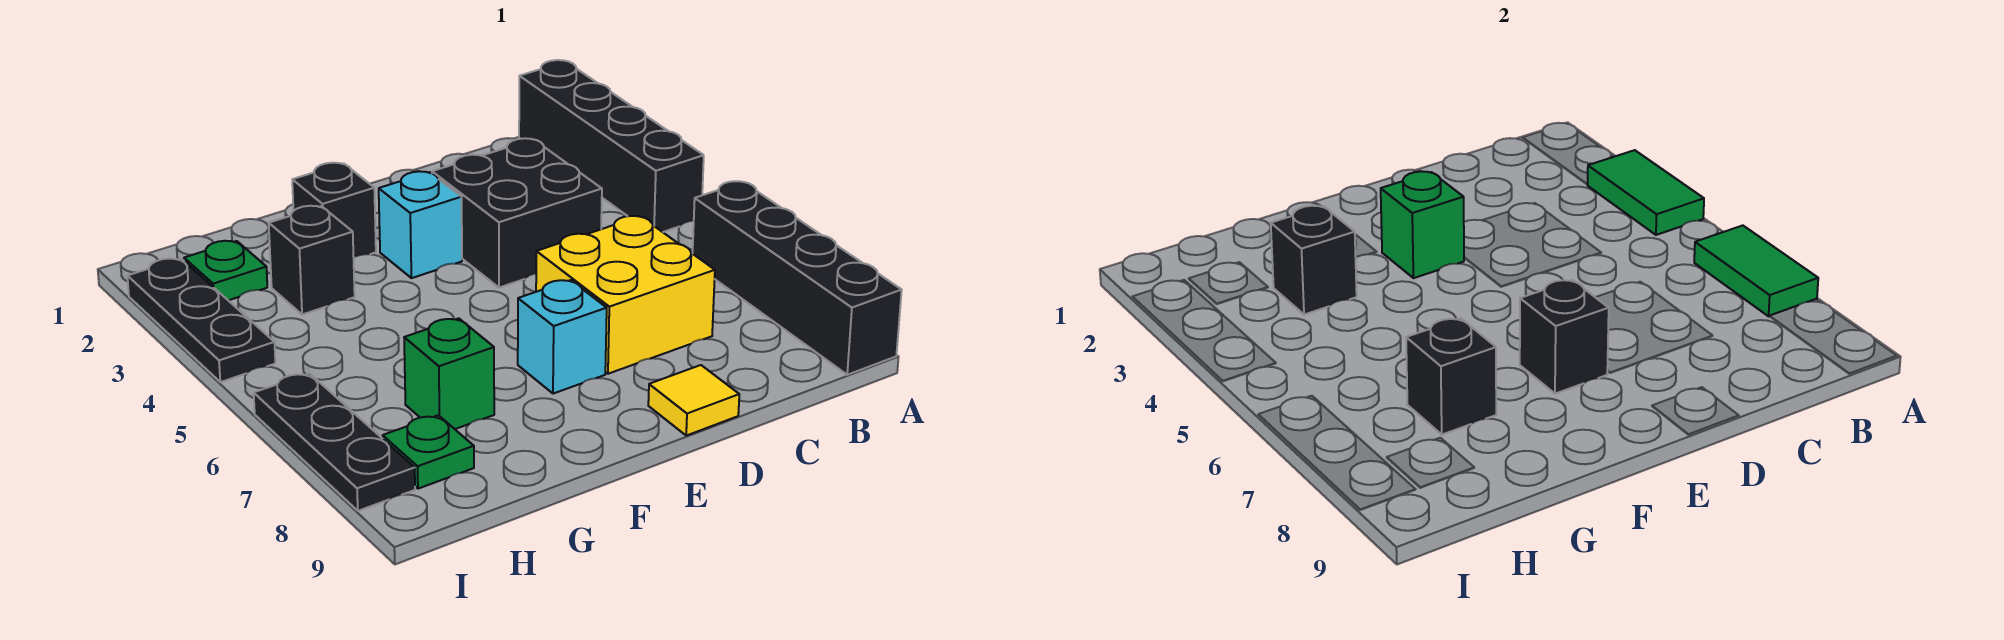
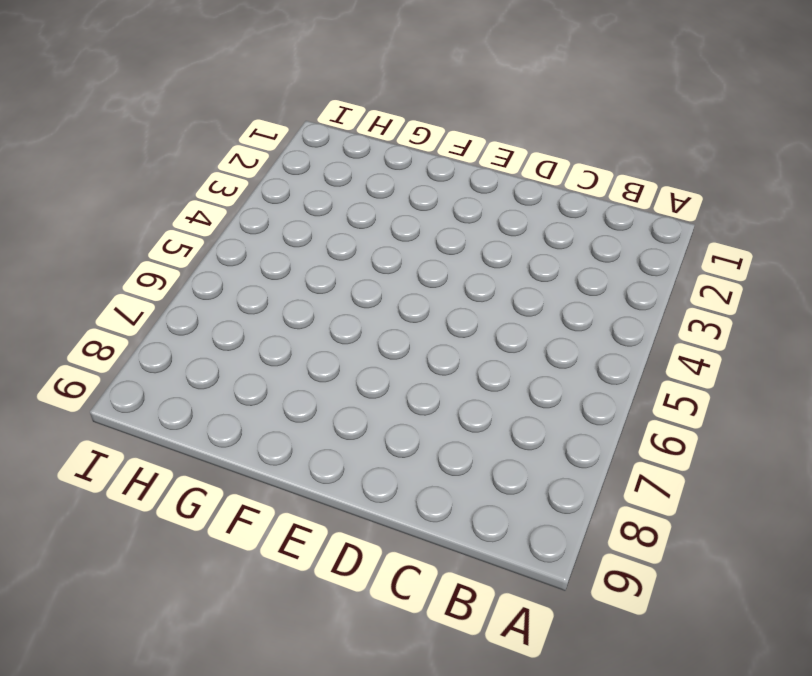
none -> black 1x4 brick [519,60,704,232]
none -> black 1x4 brick [693,181,902,375]
none -> black 2x2 brick [432,138,602,288]

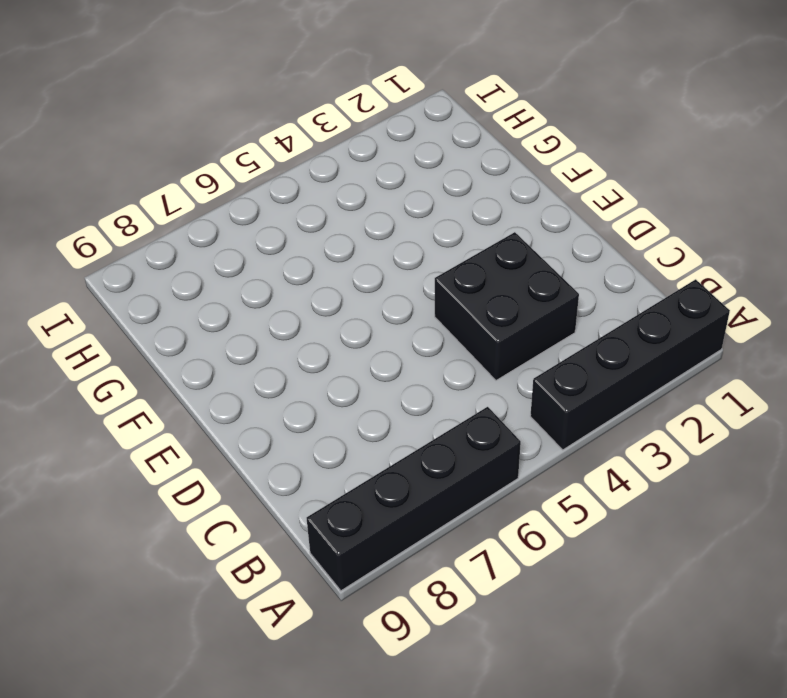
none -> yellow 2x2 brick [536,216,715,374]
none -> yellow 1x1 tile [648,365,739,436]
none -> cyan 1x1 brick [379,171,462,278]

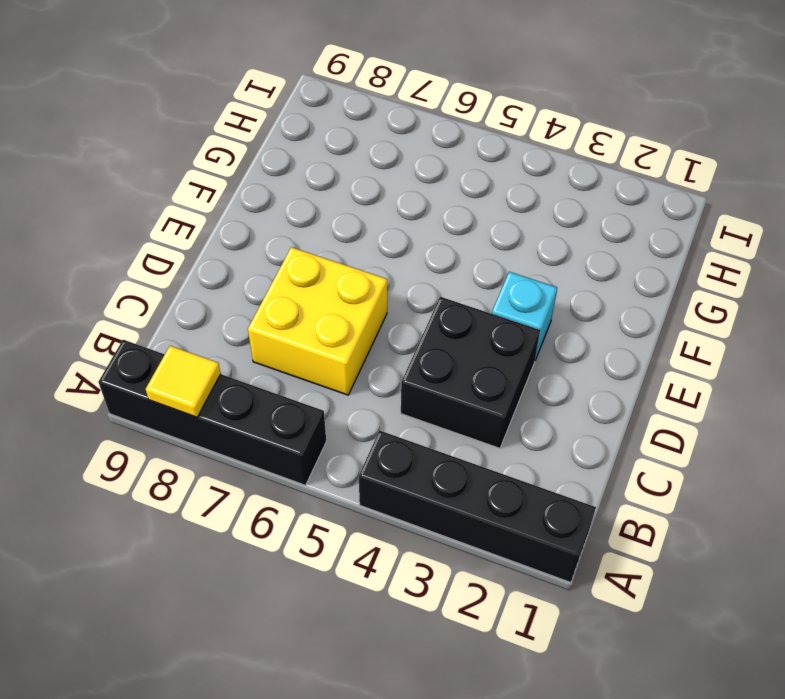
yellow 1x1 tile [146,346,221,417] -> yellow 1x1 tile moved to [648,365,739,436]
none -> cyan 1x1 brick [518,280,607,394]
none -> black 1x1 brick [292,163,376,257]
none -> black 1x1 brick [269,206,355,315]

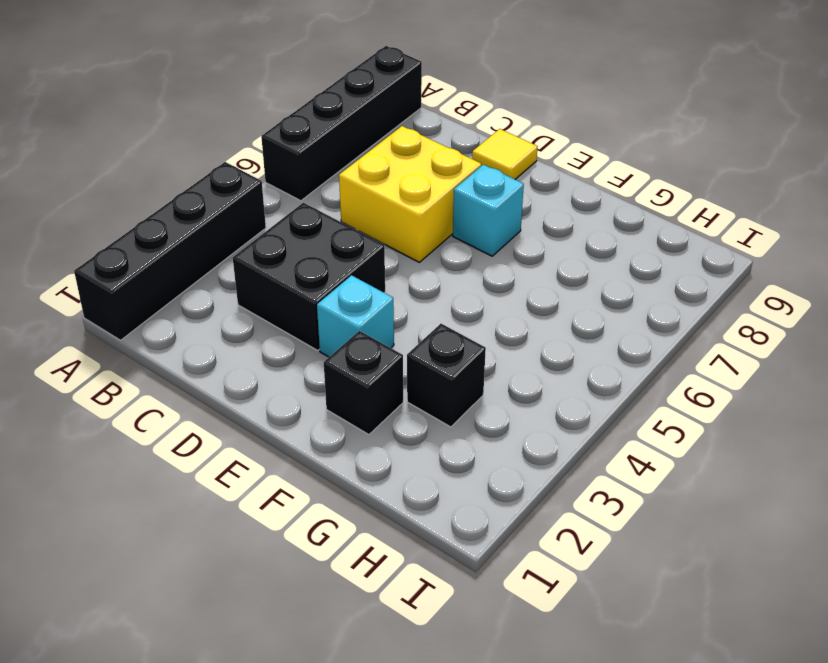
none -> green 1x1 brick [404,318,494,429]
none -> green 1x1 plate [184,241,267,300]
none -> green 1x1 plate [383,415,474,489]

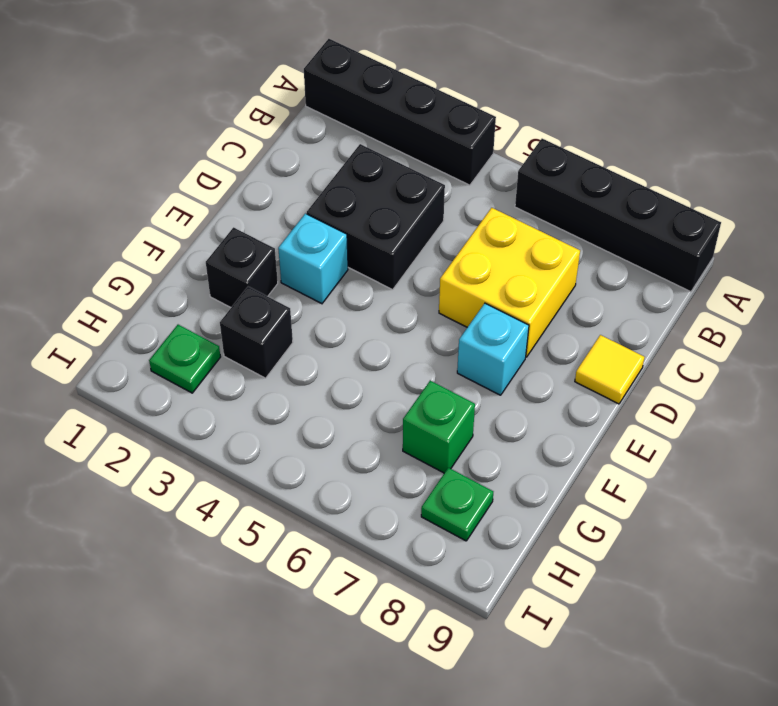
none -> black 1x3 plate [127,259,275,382]
none -> black 1x3 plate [254,373,415,511]
none -> green 1x2 tile [1588,150,1704,235]

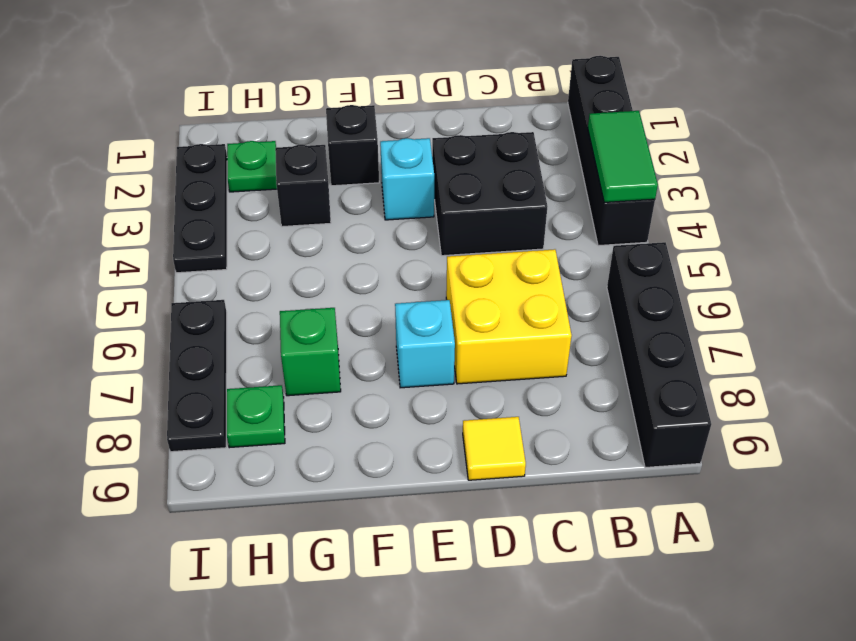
none -> green 1x2 tile [1694,225,1818,316]
none -> green 1x1 brick [1381,171,1464,278]
none -> black 1x1 brick [1520,280,1609,394]

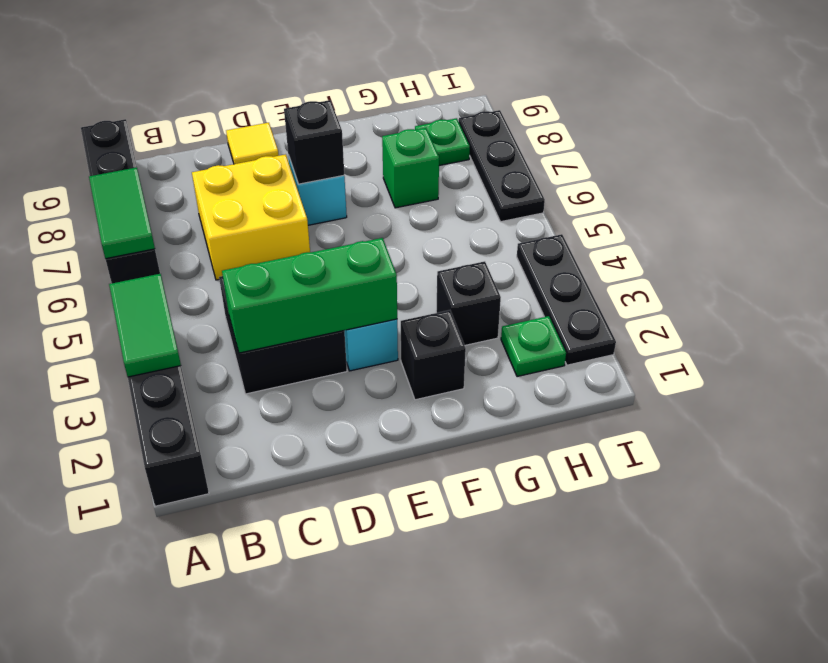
green 1x3 brick [222,238,397,353] -> green 1x1 brick [1381,171,1464,278]
none -> black 1x1 brick [1271,206,1357,315]
none -> black 1x1 brick [1406,318,1496,434]

